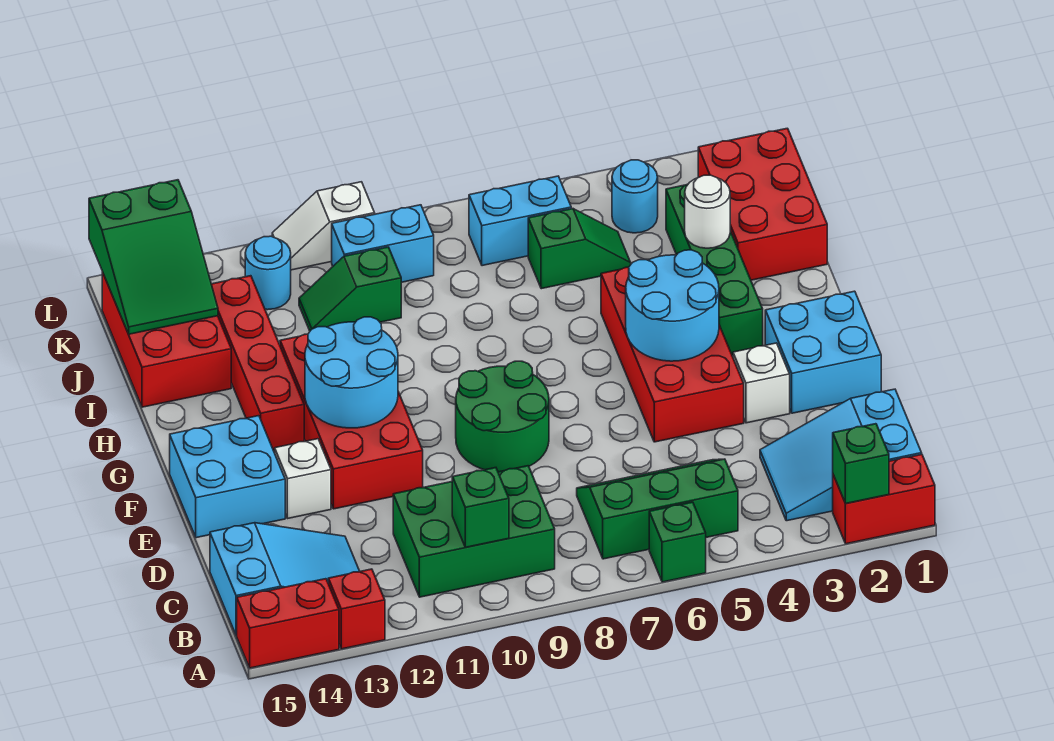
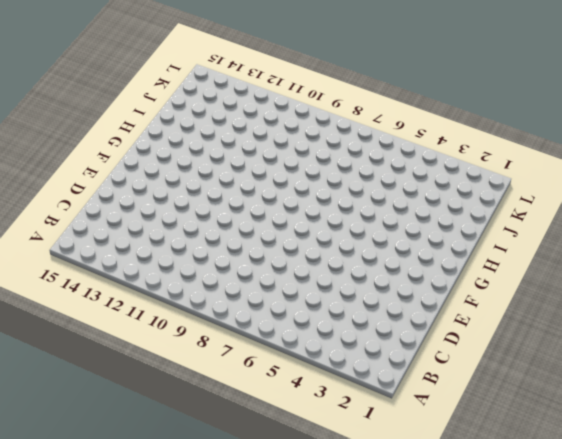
none -> red 1x2 brick [833,454,935,544]
none -> green 1x1 brick [649,502,706,582]
none -> red 1x1 brick [328,569,385,649]
none -> red 1x2 brick [237,579,339,668]

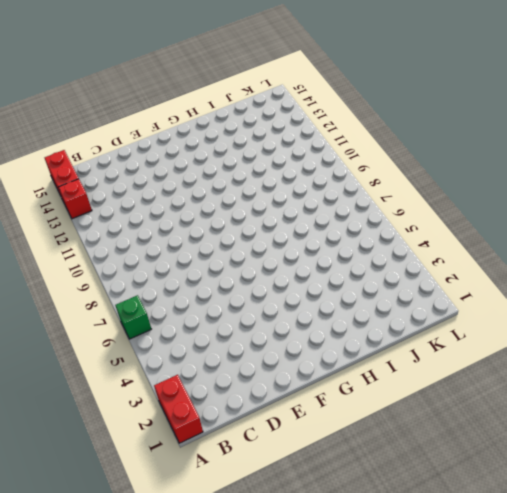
none -> cyan 2x3 slope [760,389,922,521]
none -> green 2x3 slope [577,459,738,559]
none -> green 2x3 brick [393,466,555,597]
none -> cyan 2x3 slope [210,523,360,635]

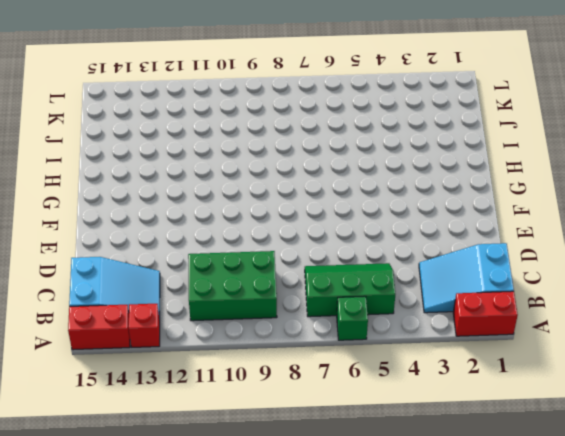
none -> cyan 2x2 brick [765,291,881,413]
none -> white 1x1 brick [733,343,790,423]
none -> red 2x4 brick [601,267,744,442]
none -> green 2x2 round brick [456,361,549,472]

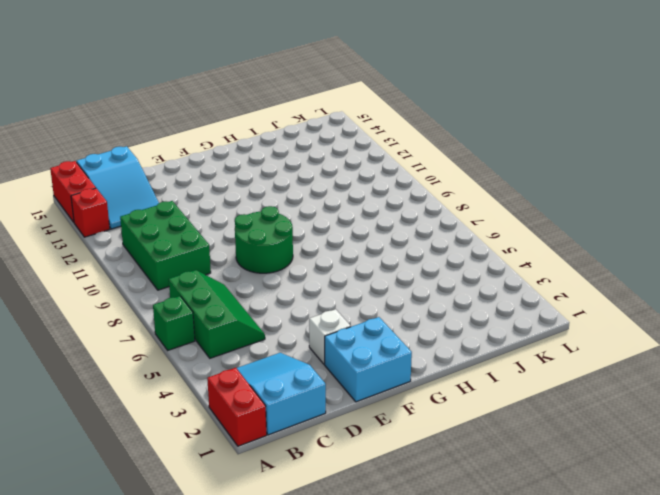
none -> red 2x4 brick [601,267,744,442]
none -> red 2x4 brick [280,334,423,509]
none -> white 1x1 brick [275,439,331,518]
none -> cyan 2x2 brick [170,416,285,538]

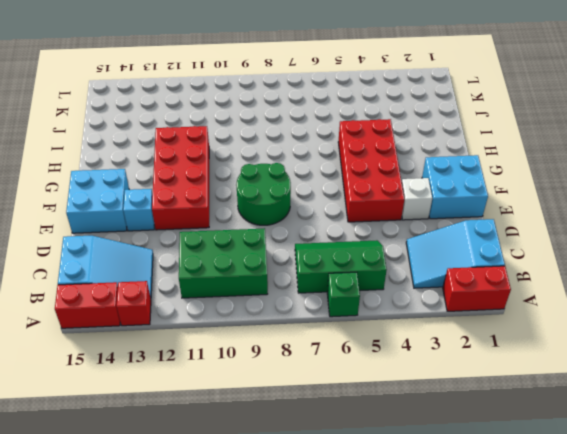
cyan 1x1 brick [123,189,154,231] -> white 1x1 brick [275,439,331,518]
none -> green 1x4 brick [666,184,763,355]
none -> red 1x4 brick [211,276,304,451]
none -> red 2x3 brick [698,128,827,280]
none -> red 2x3 brick [102,272,231,407]

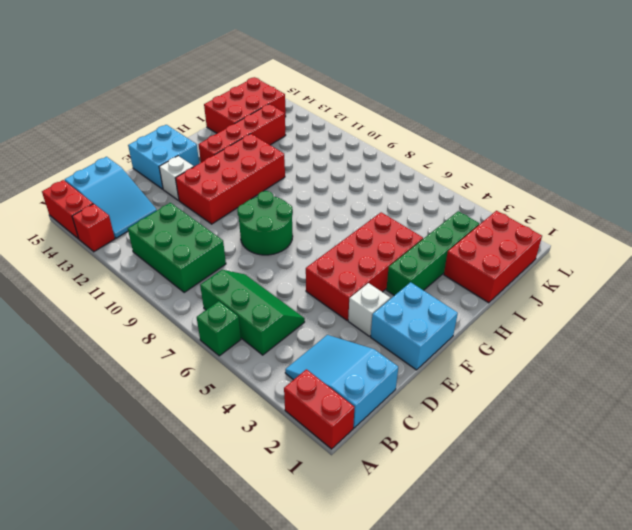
none -> green 1x2 slope [528,209,631,289]
none -> green 1x2 slope [299,247,401,331]
none -> cyan 1x1 round brick [612,160,658,233]
none -> cyan 1x2 brick [469,176,571,266]

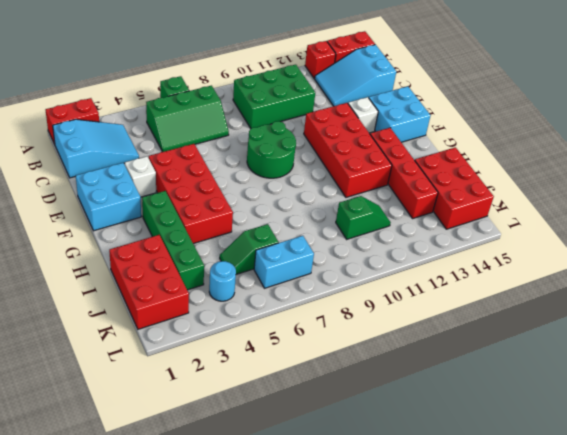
none -> cyan 1x2 brick [332,205,434,282]
none -> cyan 1x1 round brick [245,236,291,310]
none -> white 1x2 slope [272,182,375,270]
none -> green 1x1 brick [833,424,889,504]

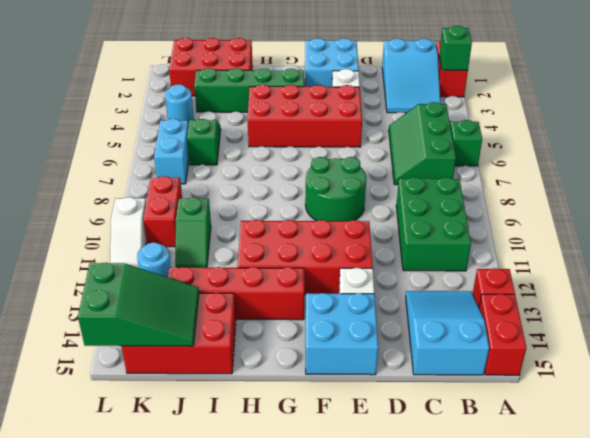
red 1x2 brick [143,176,182,247] -> cyan 1x2 brick [332,205,434,282]
none -> green 1x1 brick [452,468,509,547]
none -> cyan 2x2 round brick [626,250,719,361]
none -> cyan 2x2 round brick [305,317,398,428]
none -> white 1x1 round brick [685,175,730,248]

